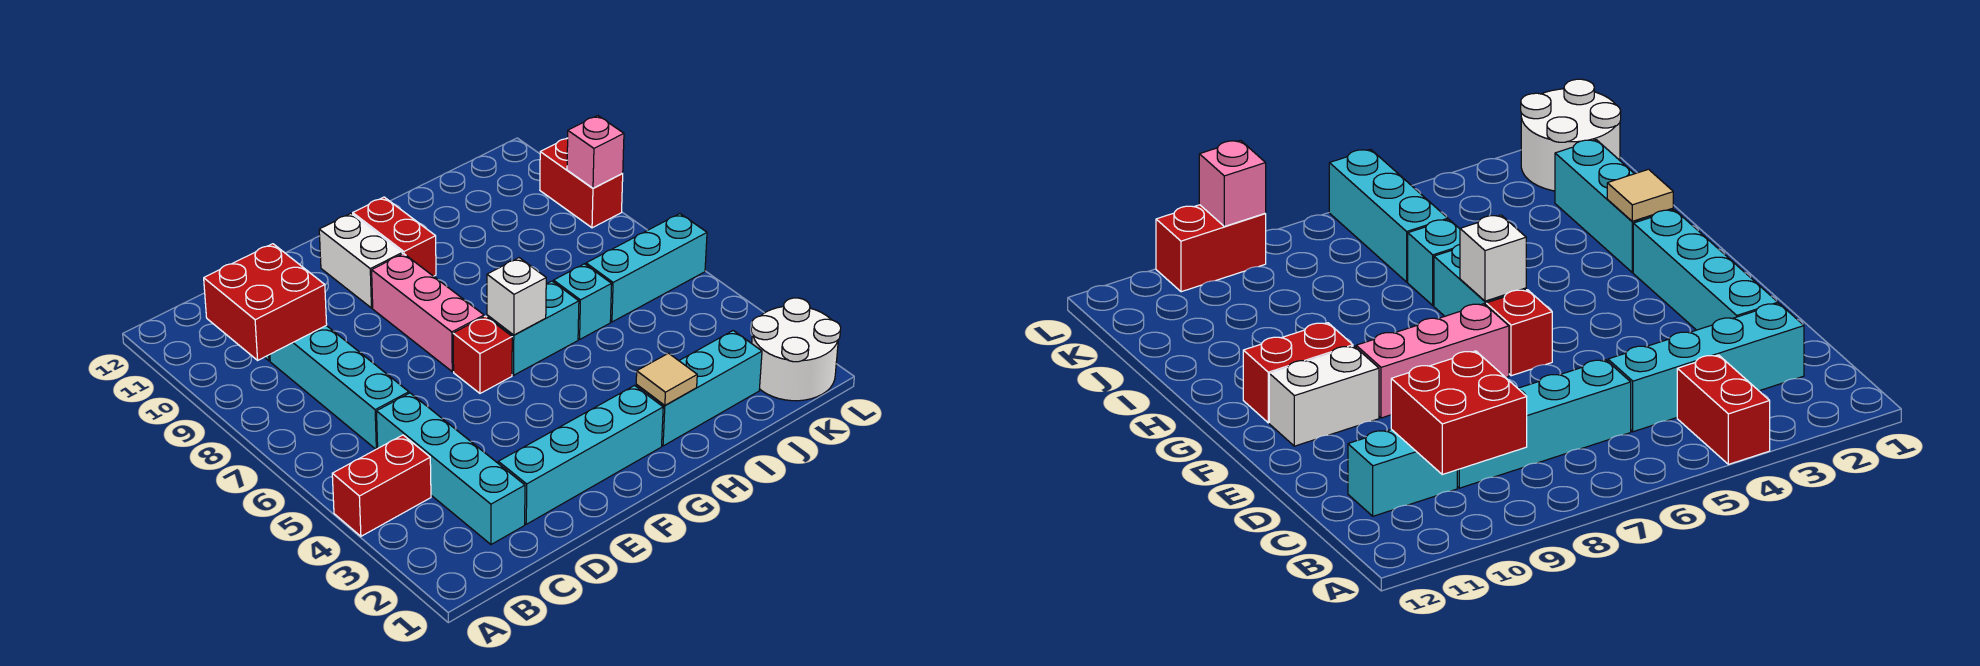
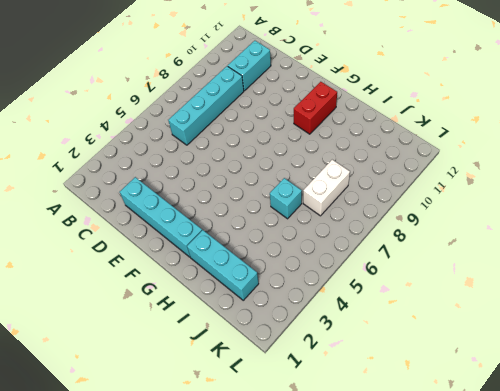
white 1x2 brick [303,160,350,216] -> white 1x2 brick moved to [319,214,402,308]
none -> red 1x2 brick [332,435,431,536]
none -> cyan 1x4 brick [377,393,525,544]
none -> red 1x1 brick [453,316,512,393]

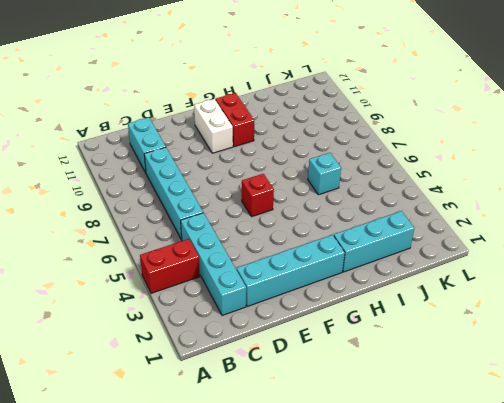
none -> pink 1x3 brick [372,254,484,372]
none -> cyan 1x2 brick [487,281,579,375]
none -> cyan 1x3 brick [586,214,707,322]

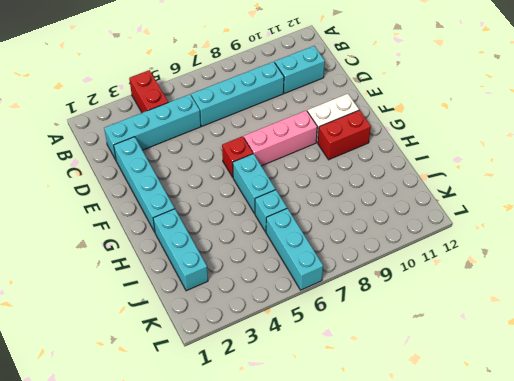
none -> white 2x2 round brick [751,298,841,401]
none -> red 1x2 brick [540,138,623,228]
none -> red 2x2 brick [204,244,327,360]

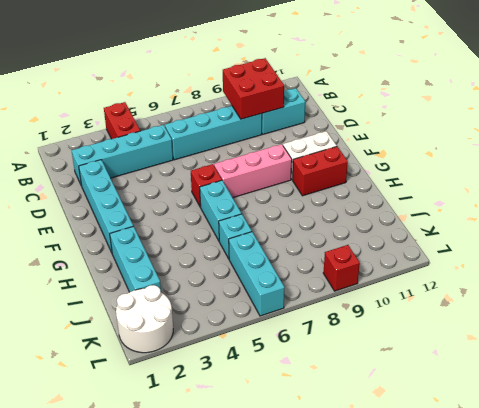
red 1x1 brick [323,245,360,291] -> red 1x2 brick [540,138,623,228]
none -> white 1x1 brick [487,258,546,335]
none -> tan 1x1 tile [636,353,697,405]
none -> pink 1x1 brick [567,116,624,188]

